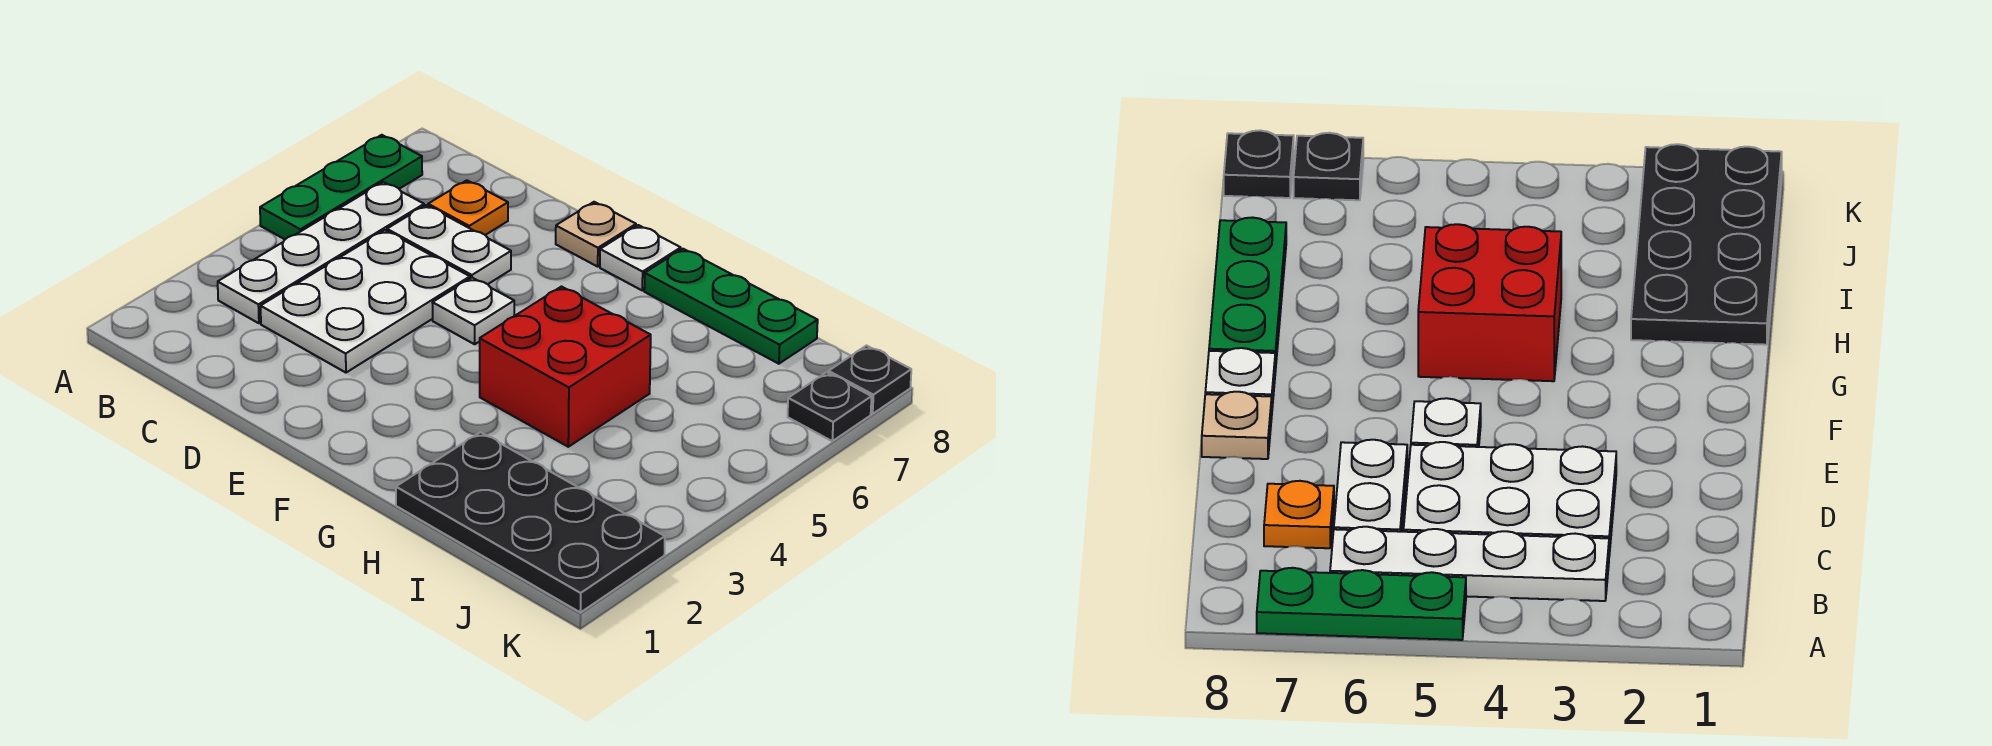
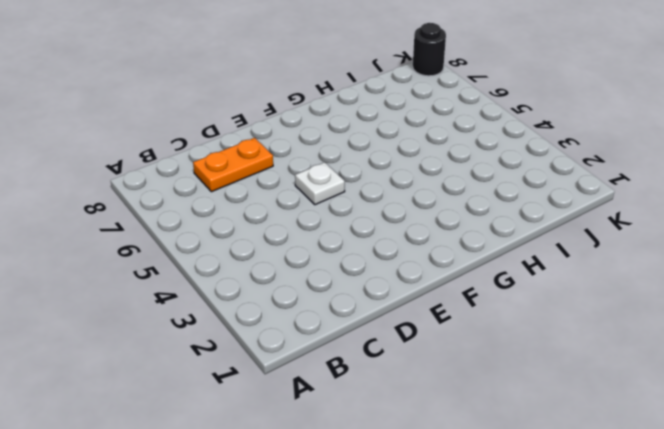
orange 1x2 plate [193,138,273,192] -> orange 1x1 plate [428,180,508,235]
black 1x1 round brick [413,23,446,76] -> black 1x1 plate [828,346,911,414]
none -> green 1x3 plate [260,135,422,239]
none -> white 1x4 plate [218,182,424,323]
none -> white 2x3 plate [261,230,470,373]

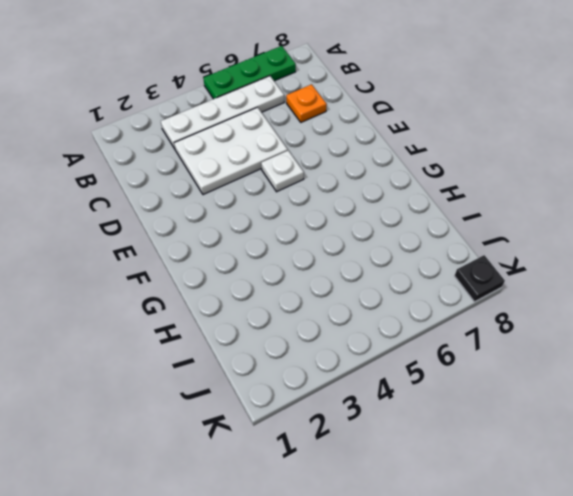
none -> white 1x2 plate [387,205,511,284]
none -> tan 1x1 plate [556,202,636,267]
none -> white 1x1 plate [600,225,681,290]

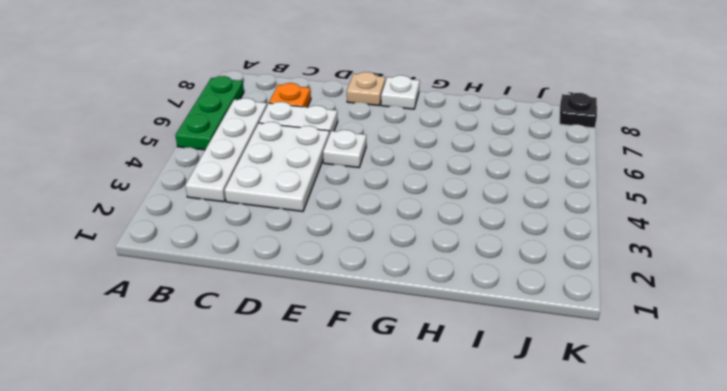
none -> red 2x2 brick [480,287,651,447]
none -> green 1x3 plate [644,249,818,364]
none -> black 2x4 plate [396,432,665,613]

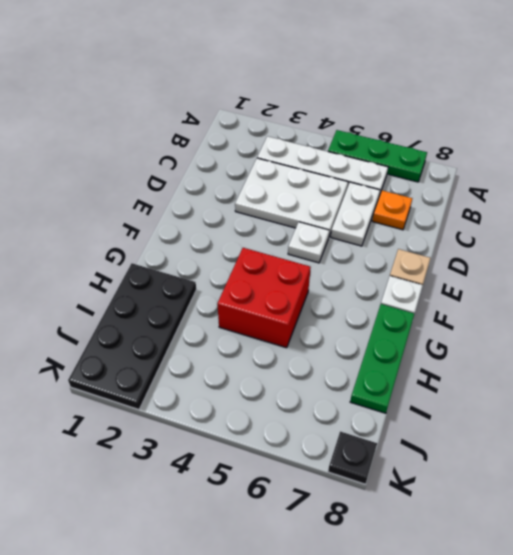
none -> black 1x1 plate [788,372,872,441]

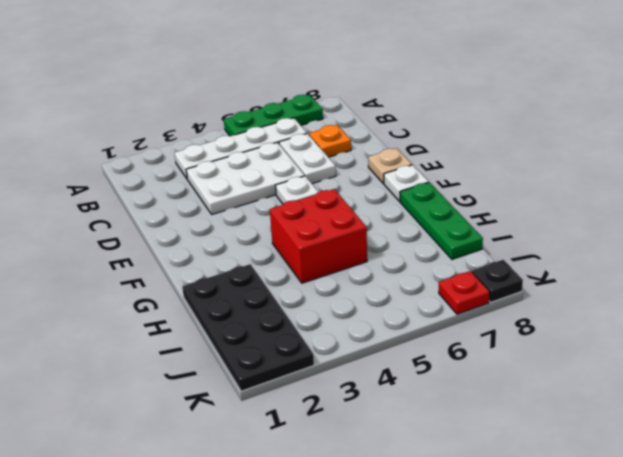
red 1x1 plate [439,271,490,314] -> black 1x1 plate [788,372,872,441]

